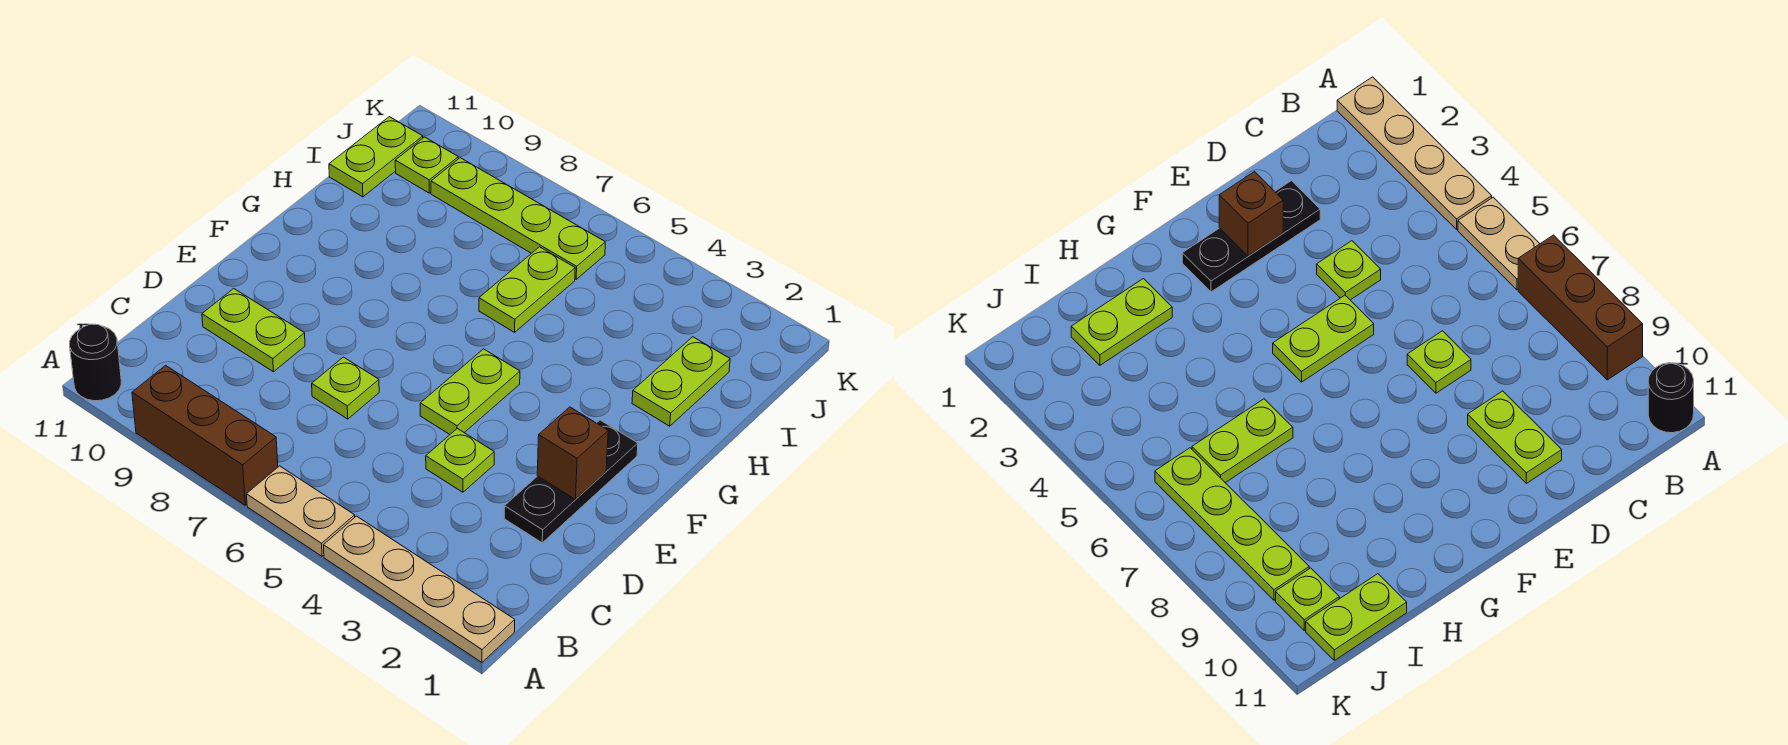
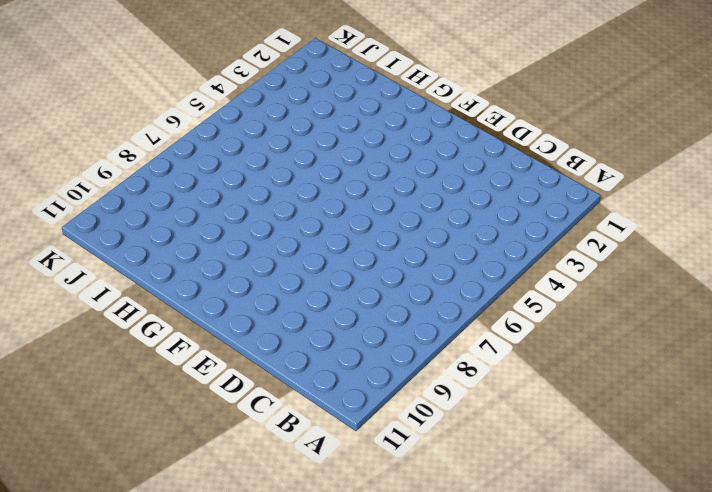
none -> tan 1x4 plate [324,516,515,662]
none -> tan 1x2 plate [246,466,355,556]
none -> brown 1x3 brick [132,365,278,505]

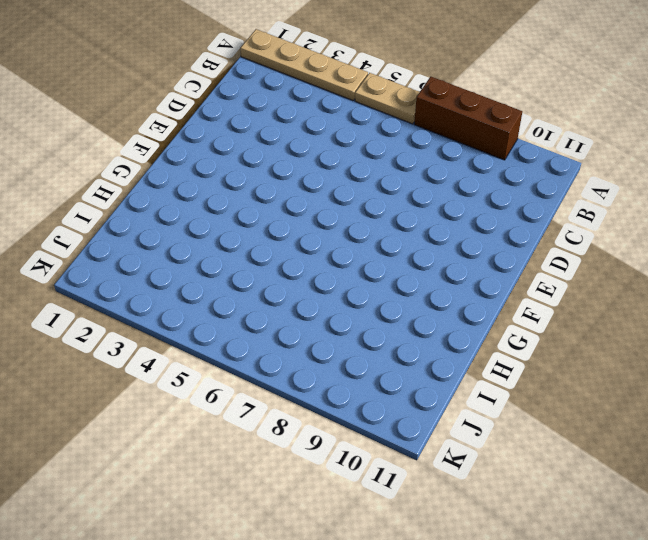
none -> black 1x1 round brick [70,324,121,401]
none -> black 1x3 plate [504,420,638,543]
none -> lime 1x1 plate [426,429,494,492]

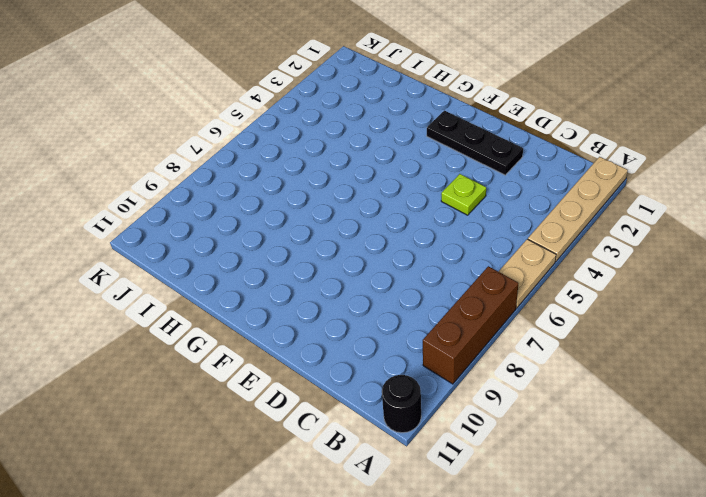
none -> lime 1x1 plate [312,357,379,419]
none -> lime 1x2 plate [202,289,305,372]
none -> lime 1x2 plate [420,349,520,434]

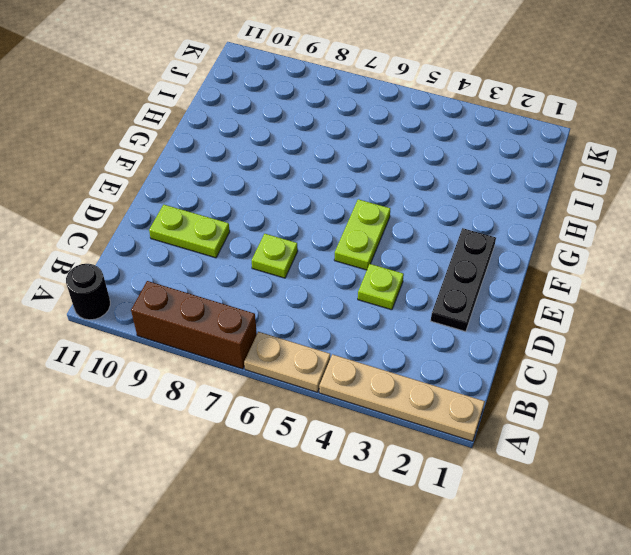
none -> lime 1x2 plate [632,337,730,426]
none -> lime 1x2 plate [479,247,575,332]
none -> lime 1x2 plate [329,117,423,197]

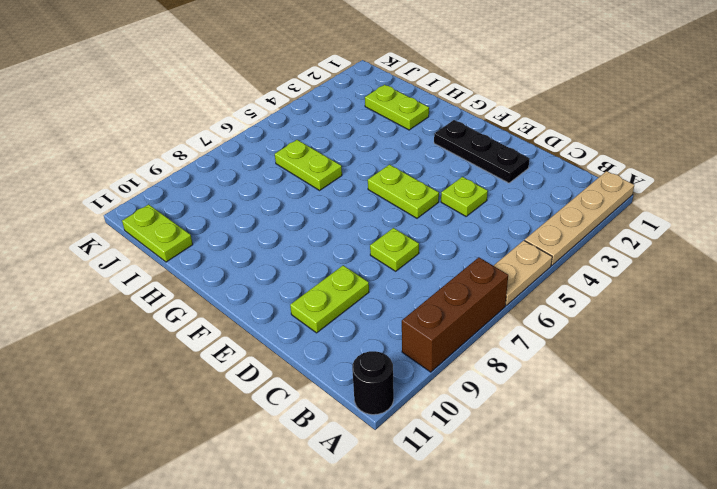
none -> lime 1x4 plate [431,158,605,279]
none -> lime 1x1 plate [395,137,458,193]
none -> brown 1x1 brick [537,407,608,499]

